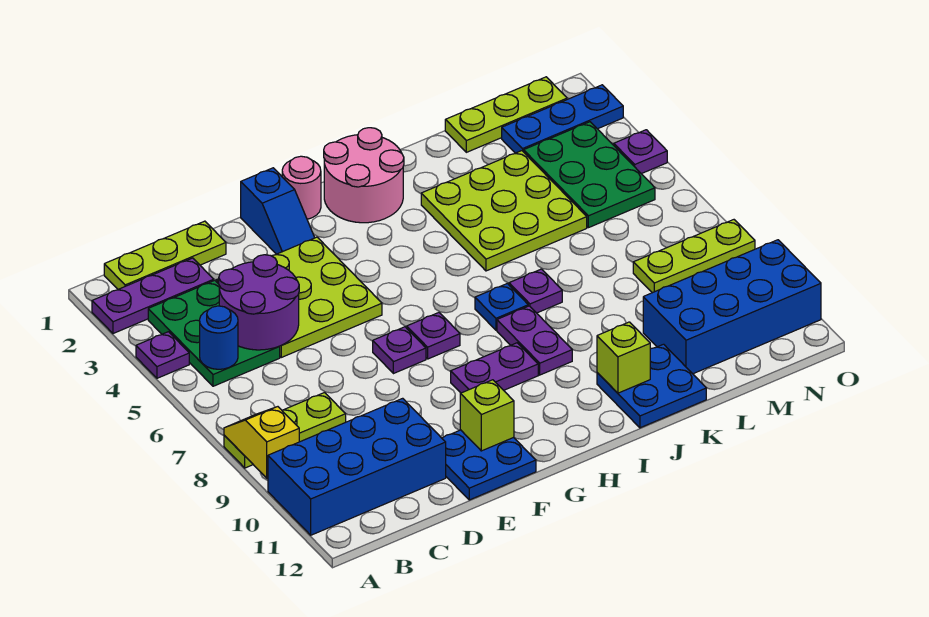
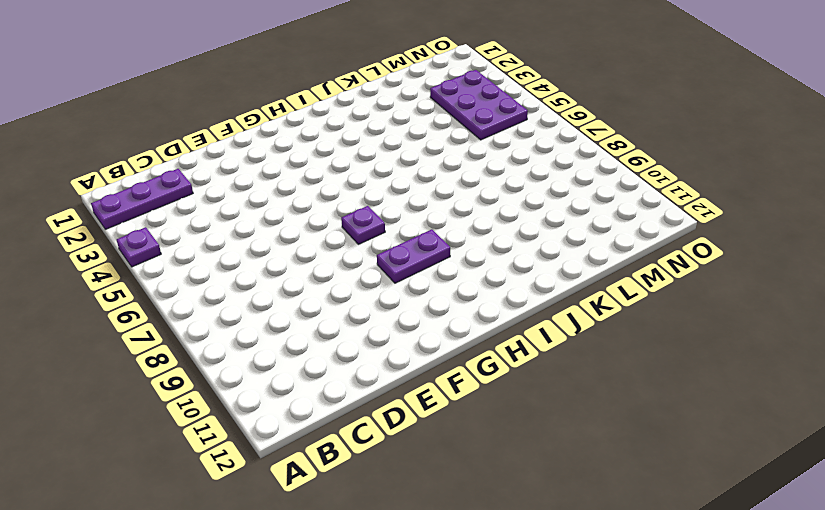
purple 2x3 plate [430,70,528,140] -> green 2x3 plate [524,122,655,228]
none -> lime 1x3 plate [224,393,346,468]
none -> blue 2x4 brick [268,398,446,535]
none -> lime 1x3 plate [104,221,226,289]
none -> green 2x3 plate [148,280,280,386]

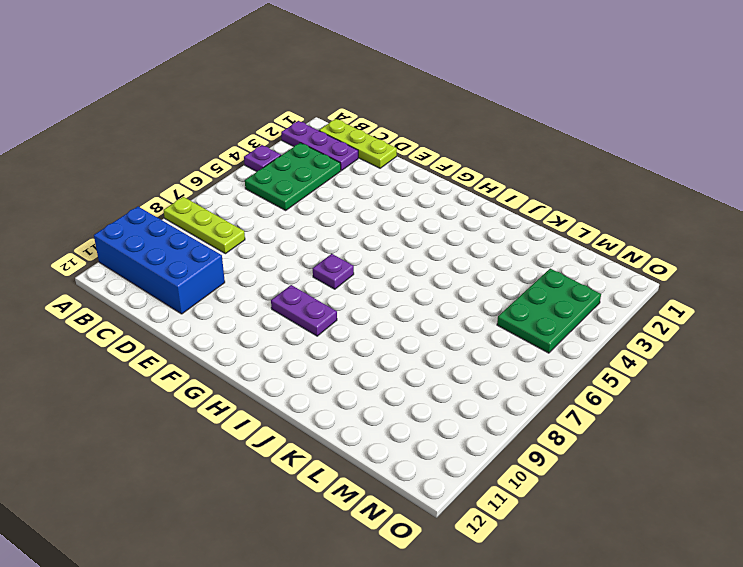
none -> lime 3x3 plate [216,237,382,357]
none -> blue 2x2 plate [442,430,536,500]
none -> blue 1x2 slope [241,168,315,254]
none -> purple 1x1 plate [373,327,426,374]

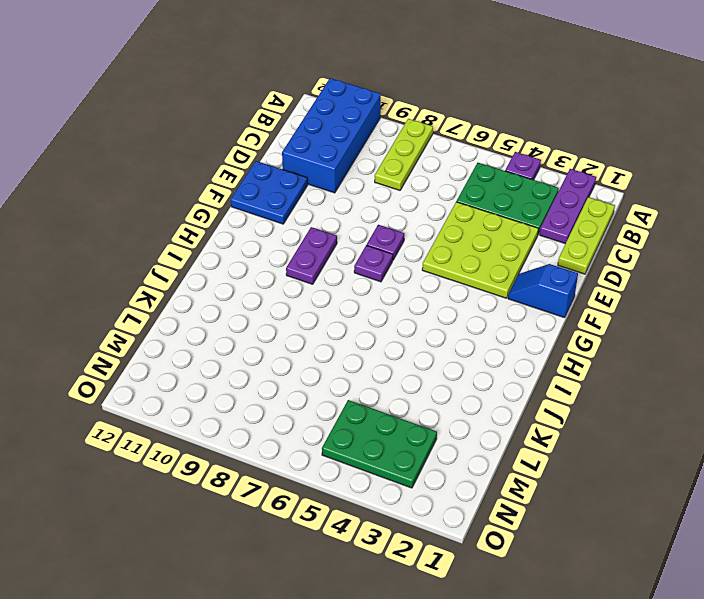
none -> pink 1x1 round brick [282,156,321,219]
none -> pink 2x2 round brick [324,128,404,223]
none -> blue 1x1 plate [475,284,528,330]
none -> purple 1x2 plate [497,306,572,375]

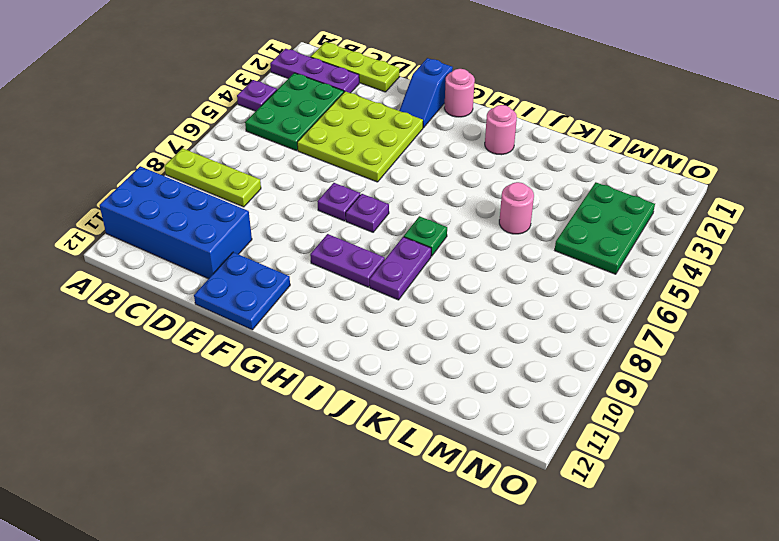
pink 1x1 round brick [485,105,517,155] -> pink 2x2 round brick [324,128,404,223]
green 1x1 plate [404,216,447,256] -> blue 1x1 plate [475,284,528,330]
pink 1x1 round brick [499,182,534,234] -> lime 3x3 plate [421,151,587,271]
none -> purple 1x1 plate [509,269,562,313]
none -> blue 2x2 plate [597,344,706,428]
none -> lime 1x3 plate [445,77,567,152]
none -> blue 2x4 brick [643,240,821,374]

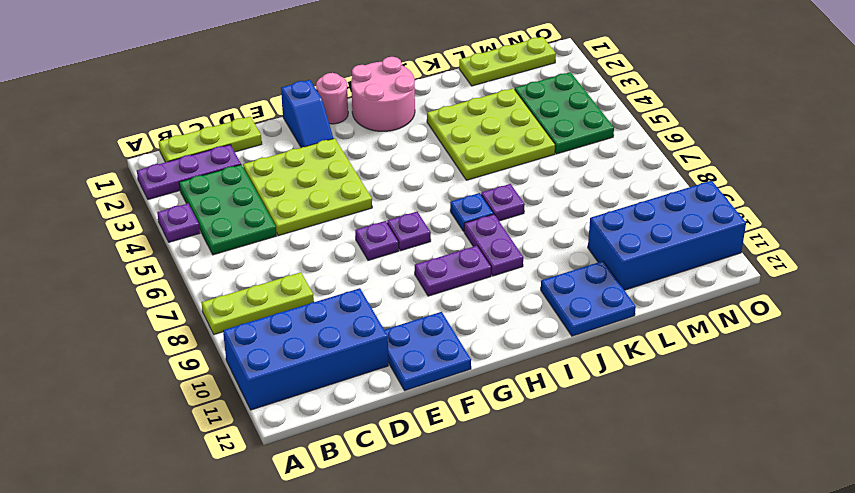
none -> blue 1x3 plate [502,85,623,153]
none -> lime 1x3 plate [633,220,755,293]
none -> purple 1x1 plate [614,130,667,174]
none -> yellow 1x2 slope [224,407,299,478]

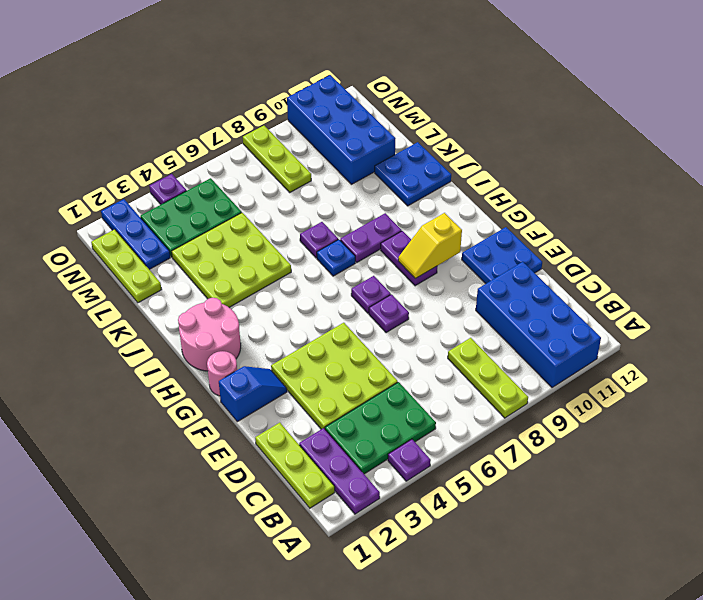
yellow 1x2 slope [398,213,462,279] -> yellow 1x2 slope moved to [224,407,299,478]
none -> blue 1x1 round brick [200,306,238,369]
none -> purple 2x2 round brick [219,255,299,350]
none -> lime 1x1 brick [460,380,514,451]
none -> lime 1x1 brick [597,322,650,393]

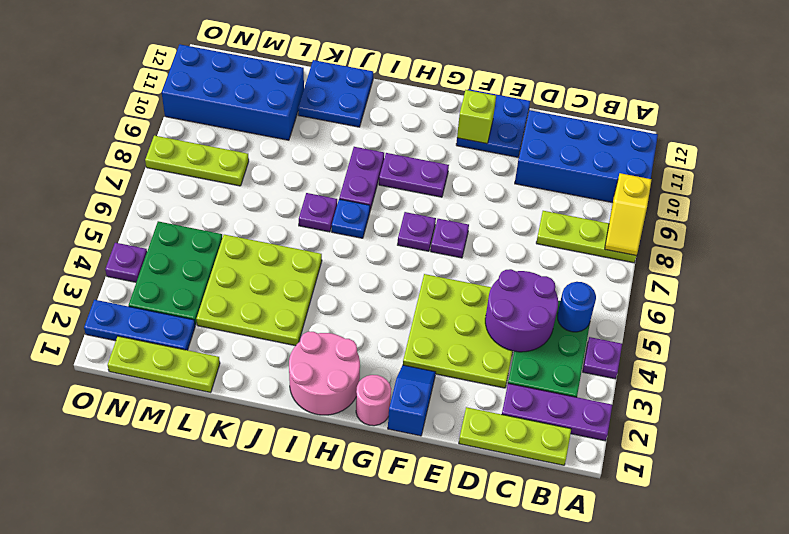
none -> lime 1x1 brick [597,322,650,393]

